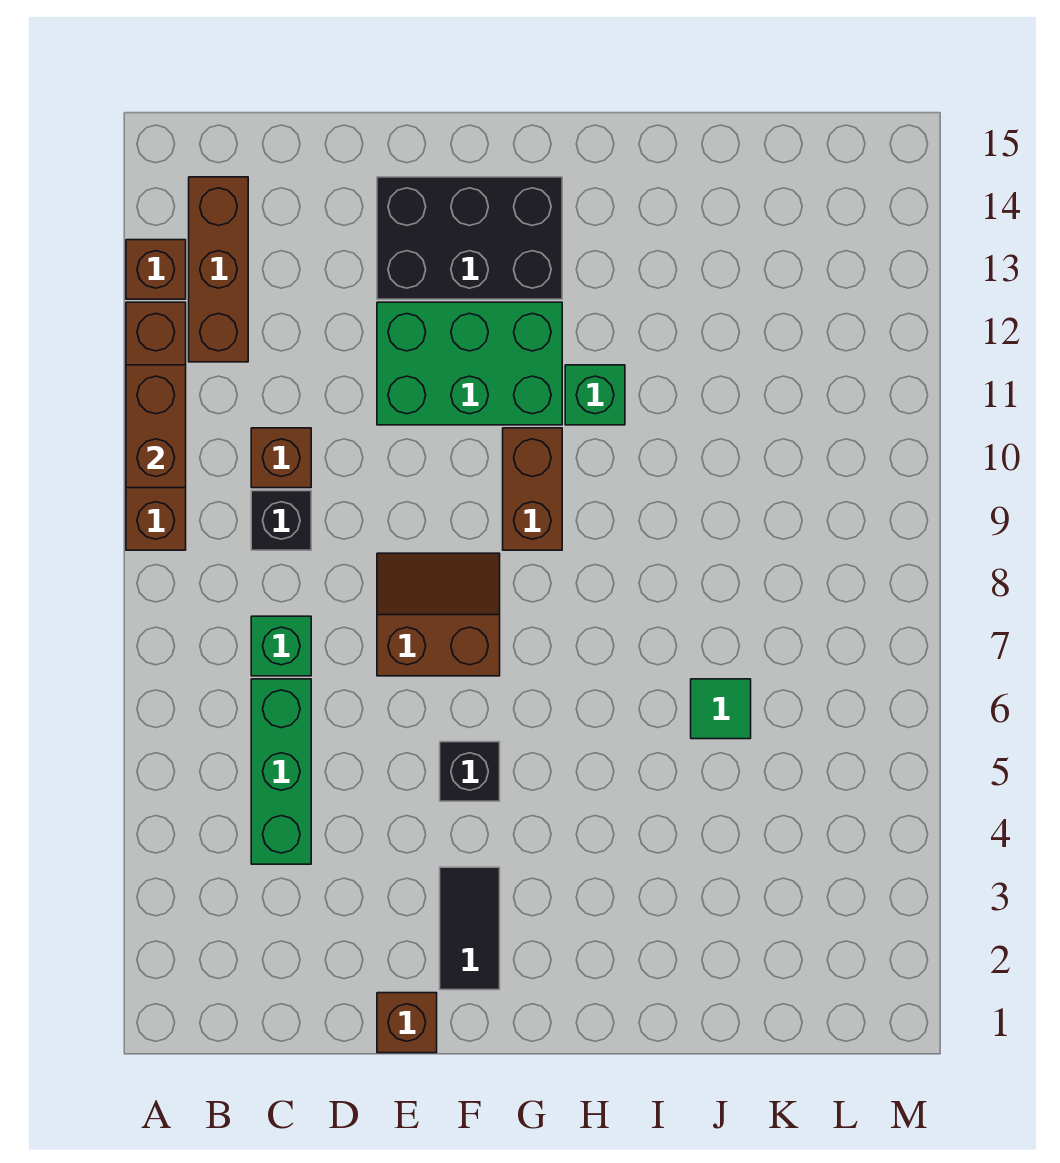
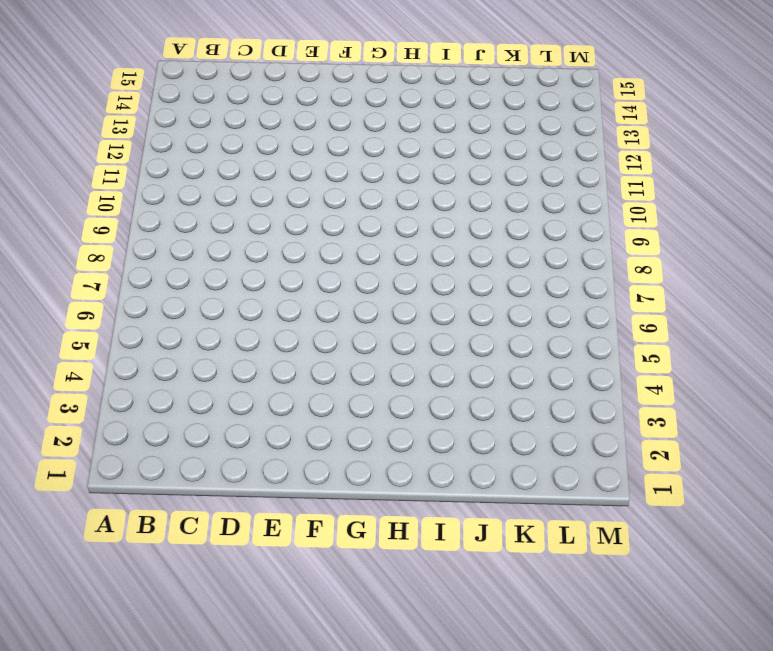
none -> brown 1x4 brick [126,302,186,550]
none -> brown 1x1 brick [126,240,186,299]
none -> brown 1x3 brick [189,177,248,362]

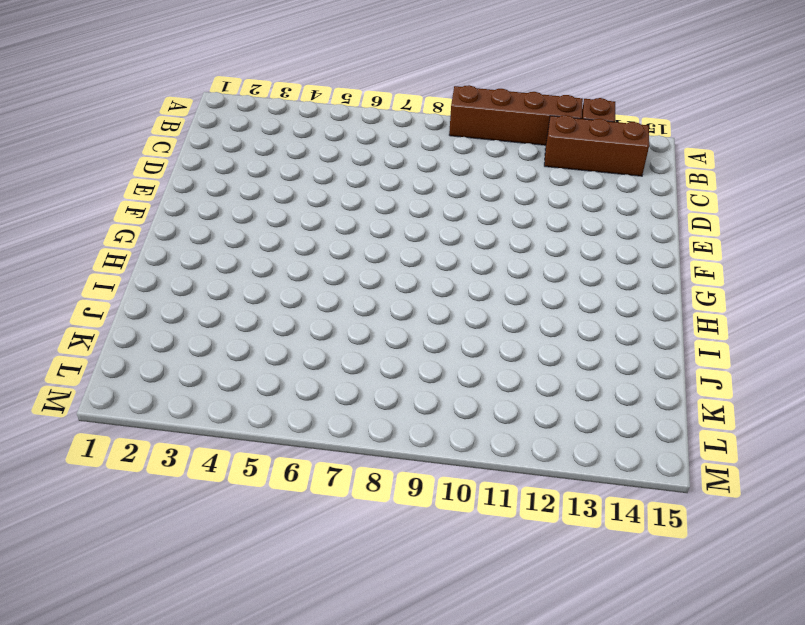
none -> green 1x3 brick [251,679,311,864]
none -> green 1x1 brick [251,616,311,676]
none -> black 1x1 brick [251,491,311,550]

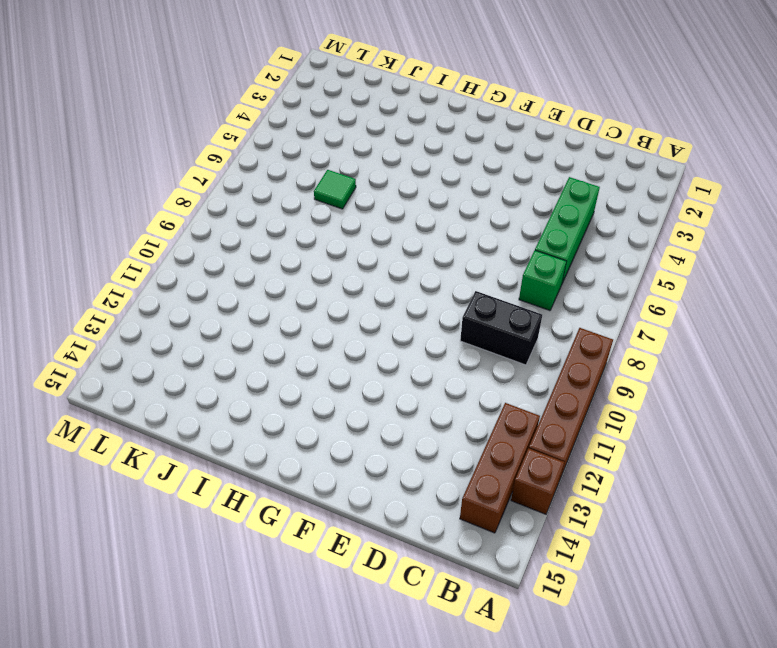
black 1x2 brick [460,291,542,365] -> black 1x1 brick [251,491,311,550]
none -> brown 1x1 brick [251,428,311,488]
none -> brown 1x1 brick [377,993,437,1053]
none -> brown 2x2 slope [377,553,500,676]

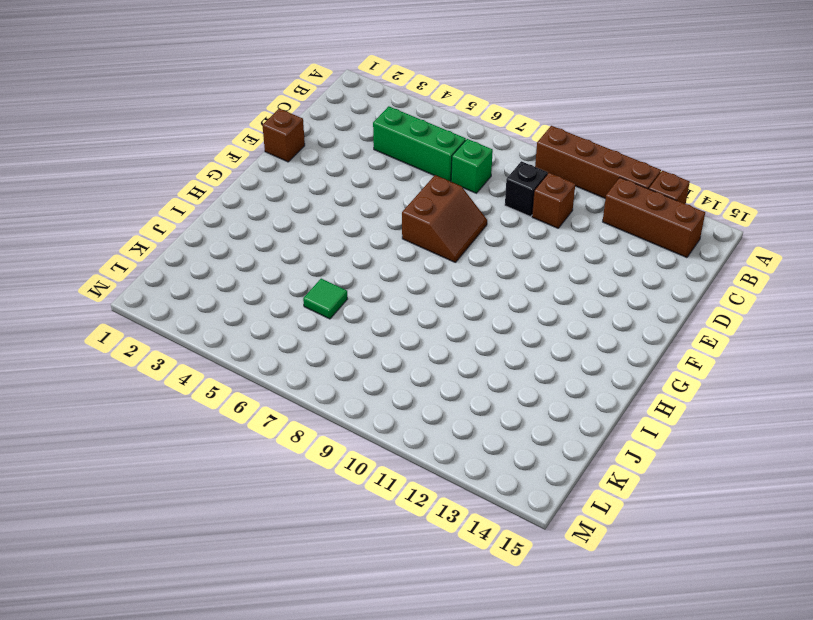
none -> green 2x3 brick [377,302,562,425]
none -> black 2x3 brick [377,177,562,299]
none -> black 1x2 tile [440,867,500,990]

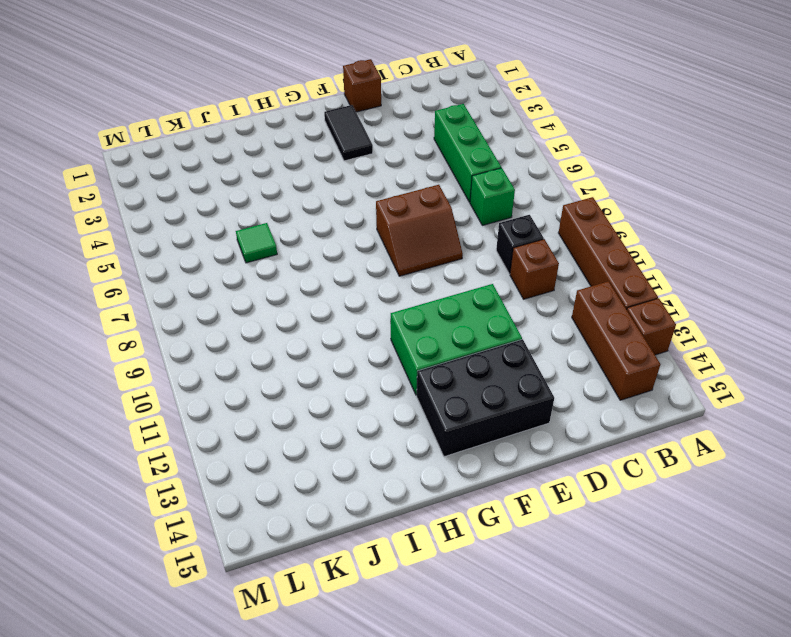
none -> black 1x1 brick [440,742,500,801]
none -> brown 1x2 brick [503,428,562,550]
none -> green 1x1 brick [565,365,625,425]

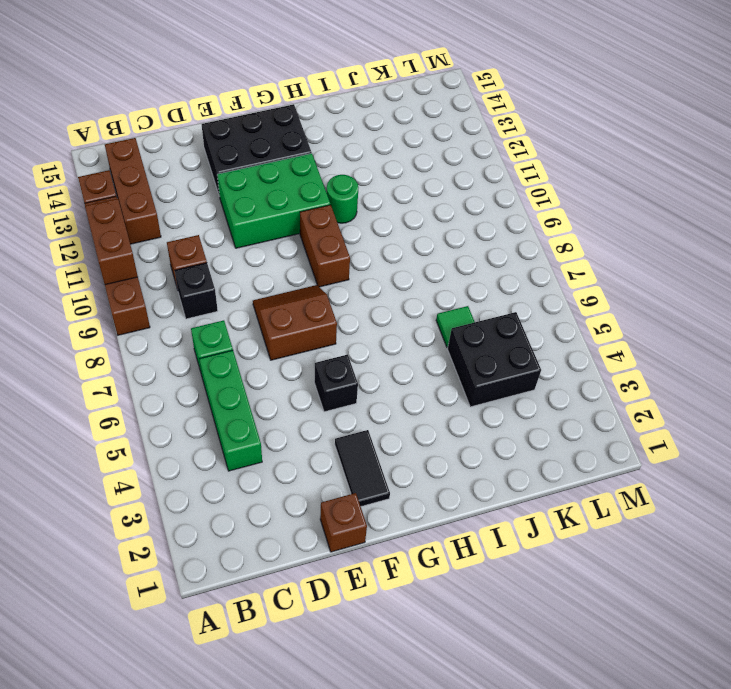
green 1x1 round brick [327,175,358,223] -> green 1x1 brick [565,365,625,425]
black 2x2 brick [447,312,541,407] -> none

